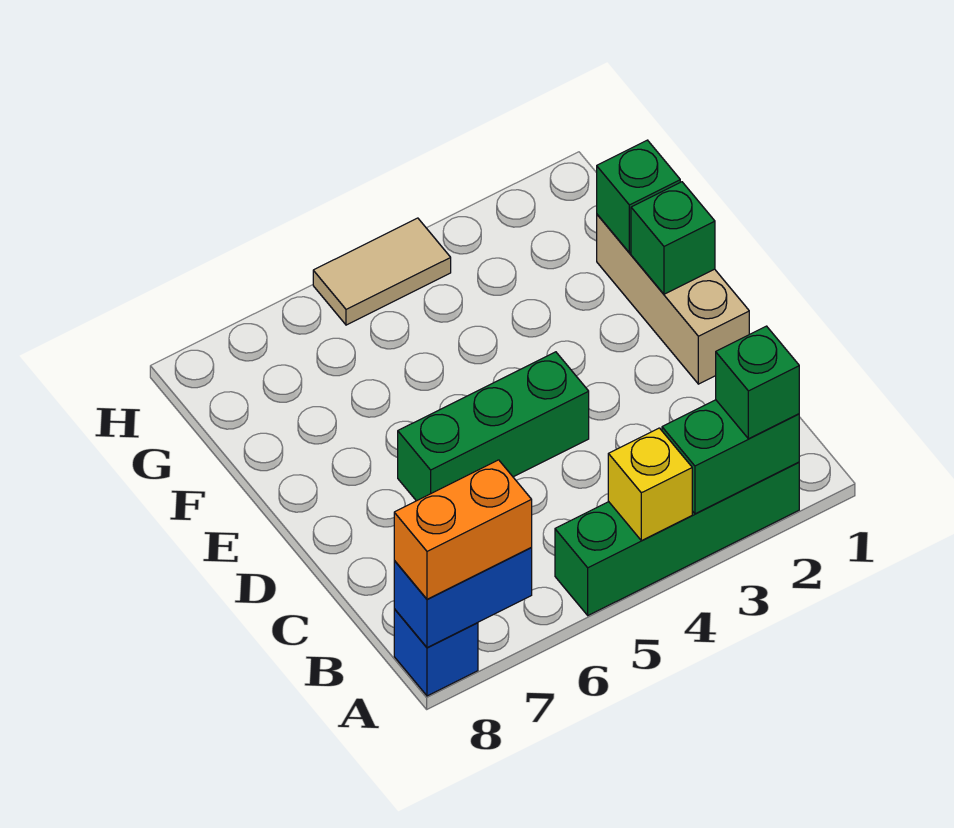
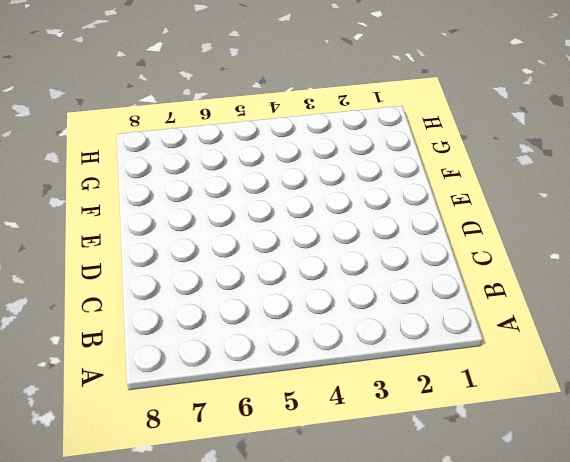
none -> green 1x4 brick [555,462,799,615]
none -> blue 1x1 brick [394,609,478,696]
none -> tan 1x3 brick [597,215,749,384]

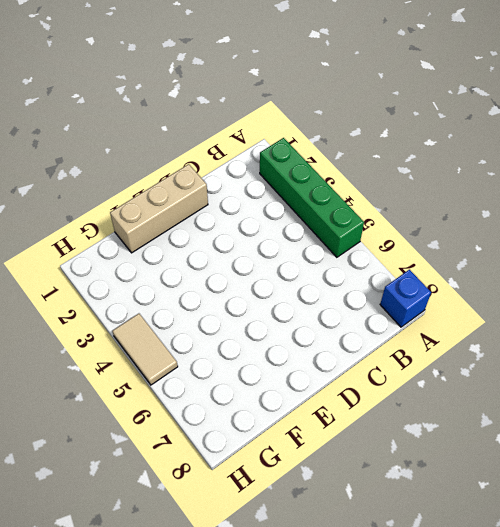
none -> green 1x3 brick [398,352,589,501]
none -> green 1x2 brick [662,400,799,514]
none -> yellow 1x1 brick [608,428,692,541]

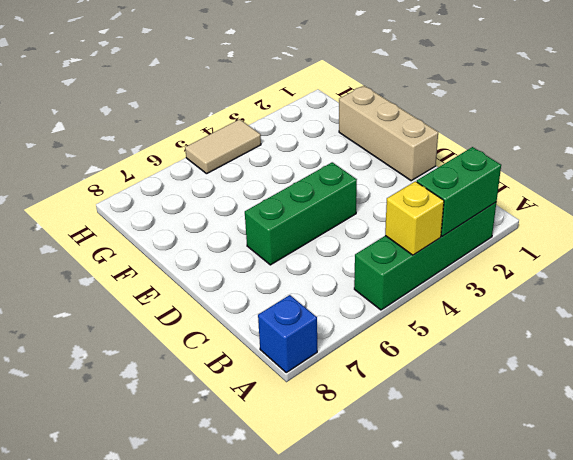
none -> blue 1x2 brick [394,548,532,648]
none -> green 1x1 brick [631,182,715,294]
none -> green 1x1 brick [597,140,680,253]

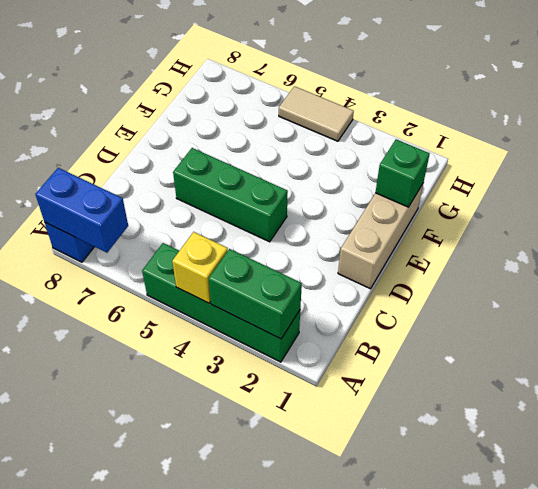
none -> green 1x1 brick [631,182,715,294]
none -> green 1x1 brick [716,326,799,439]
none -> orange 1x2 brick [394,460,532,599]

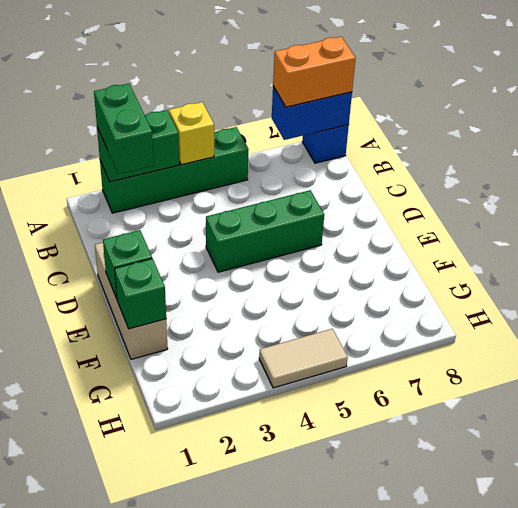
green 1x2 brick [94,84,154,174] -> green 1x1 brick [716,326,799,439]

